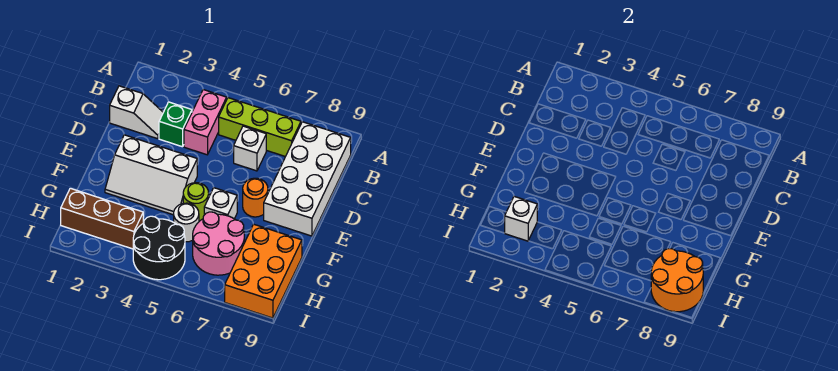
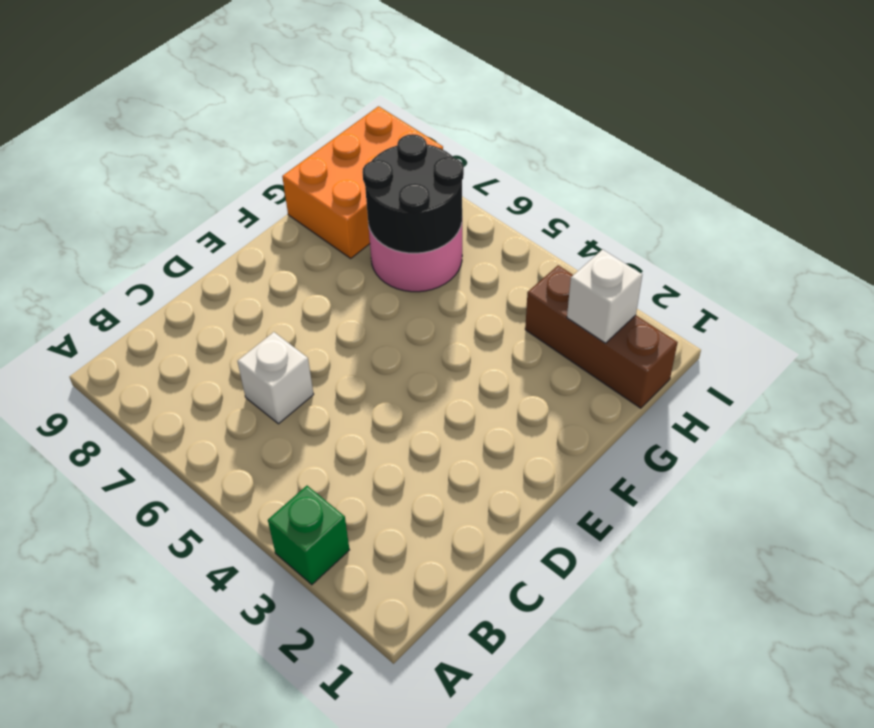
green 1x1 brick [268,486,349,585] -> green 1x1 brick moved to [159,102,192,147]
black 2x2 round brick [362,134,464,253] -> black 2x2 round brick moved to [133,216,185,280]
none -> pink 1x2 brick [184,90,227,155]
none -> lime 1x3 brick [219,98,301,157]
none -> white 2x4 brick [264,122,351,236]

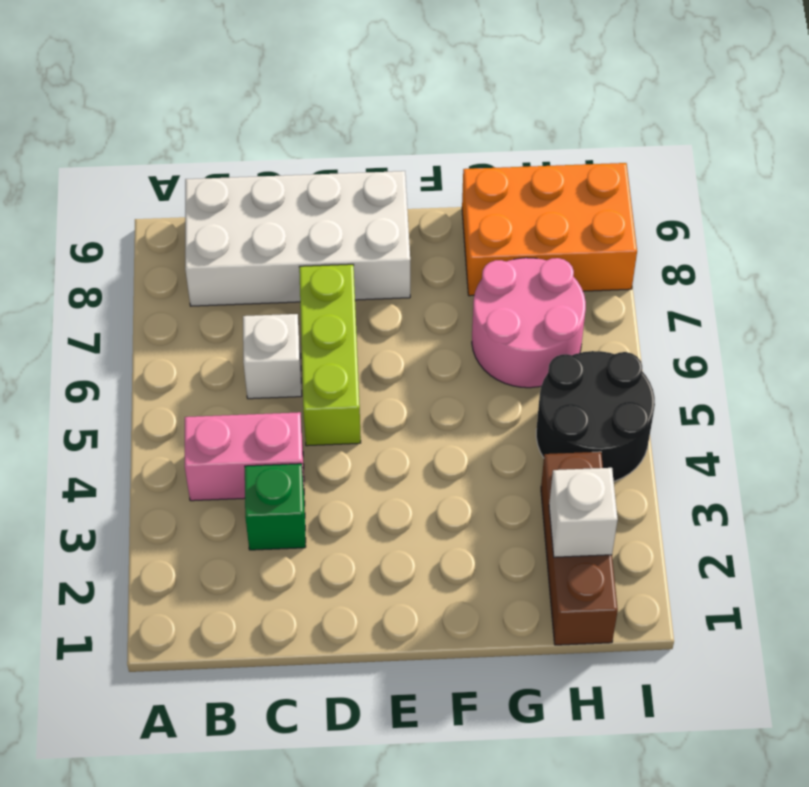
lime 1x3 brick [299,264,361,446] -> lime 1x3 brick moved to [219,98,301,157]
none -> white 1x2 slope [110,86,163,139]
none -> white 2x3 slope [105,135,197,215]
none -> orange 1x1 round brick [243,178,268,217]

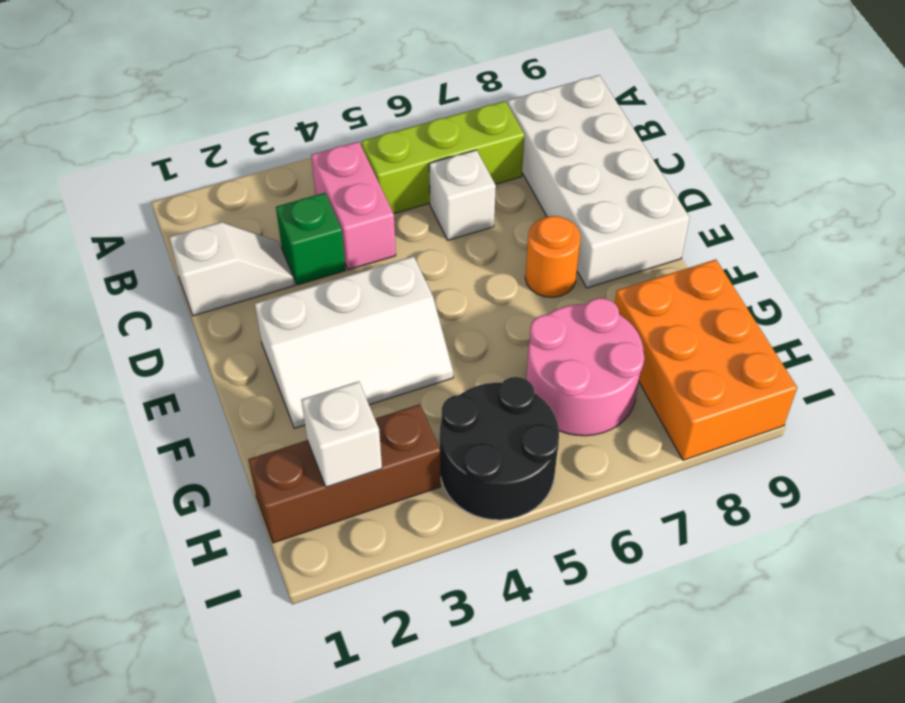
none -> lime 1x1 round brick [183,183,209,221]
none -> white 1x1 brick [204,188,237,219]
none -> white 1x1 round brick [174,203,199,242]

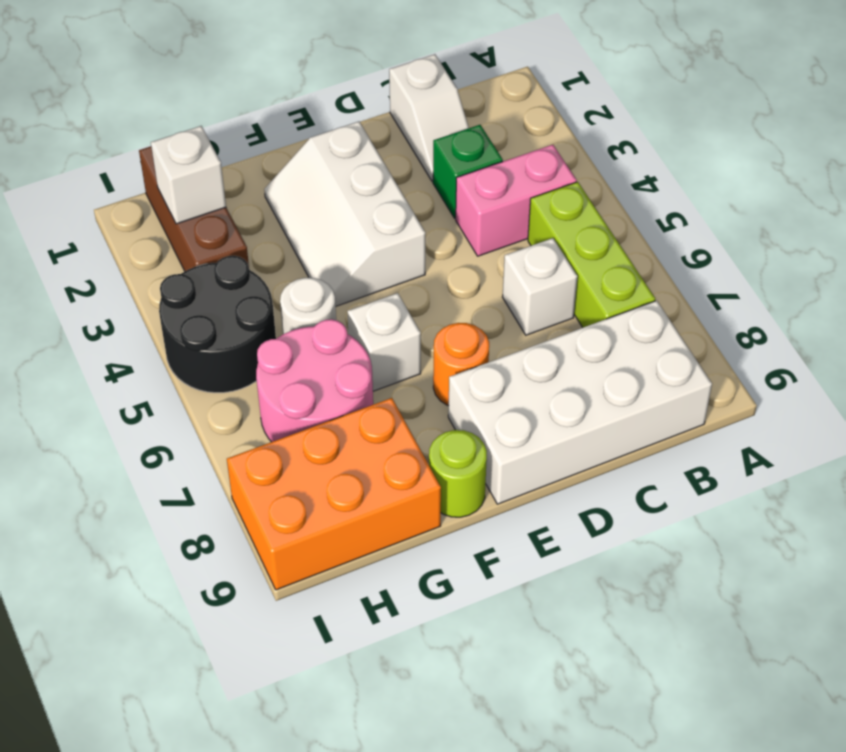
lime 1x1 round brick [429,430,487,517] -> lime 1x1 round brick moved to [183,183,209,221]
none -> orange 2x2 round brick [651,249,703,312]

